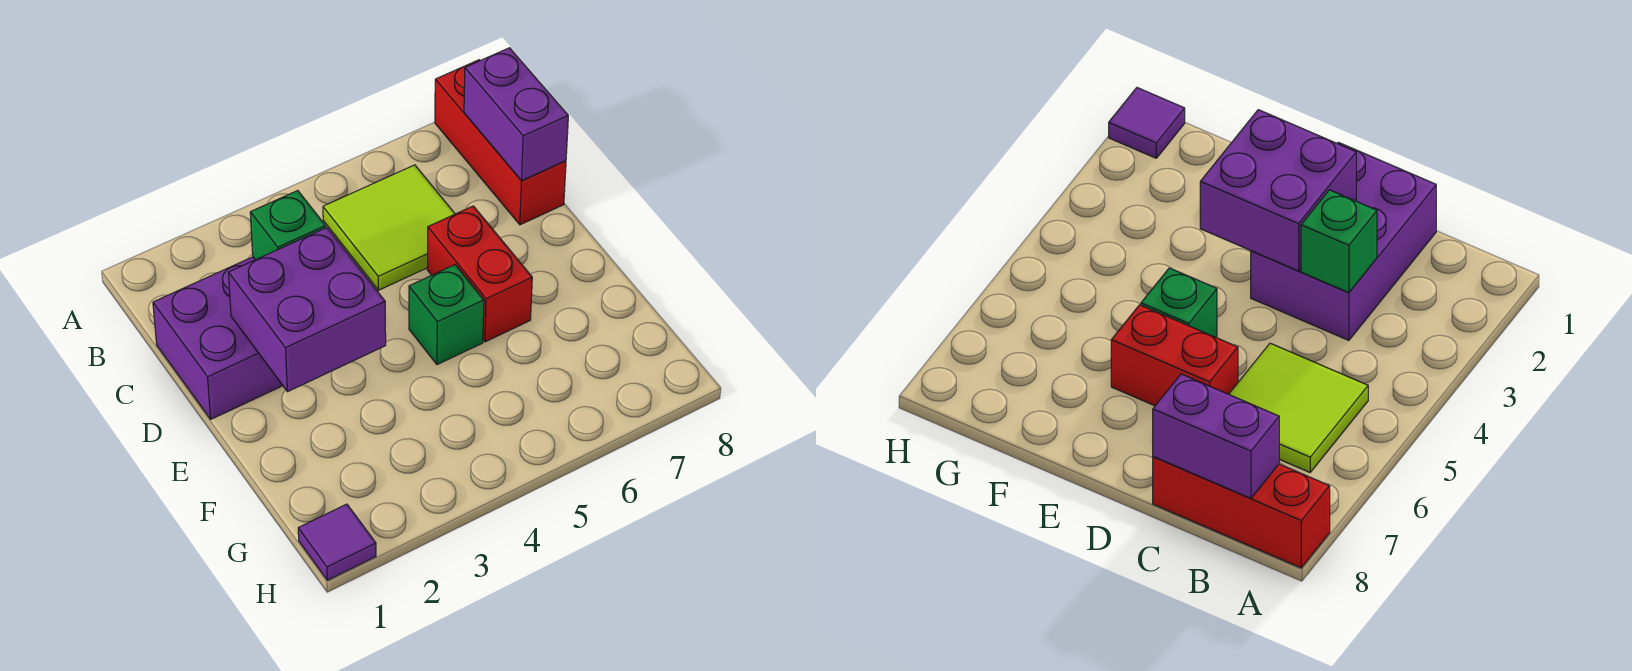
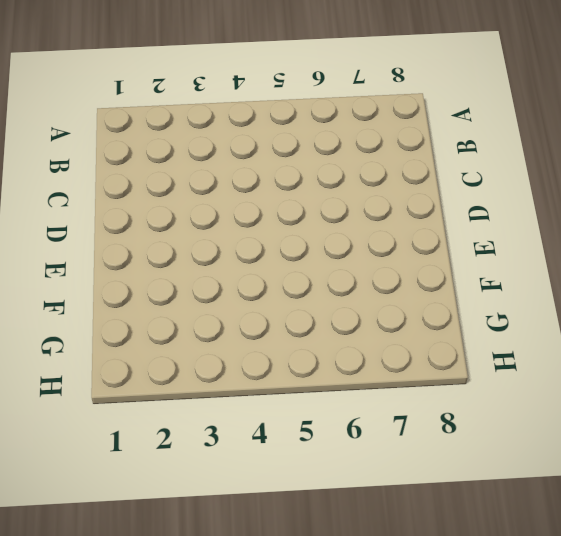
none -> red 1x3 brick [435,60,566,225]
none -> lime 2x2 tile [323,165,455,290]

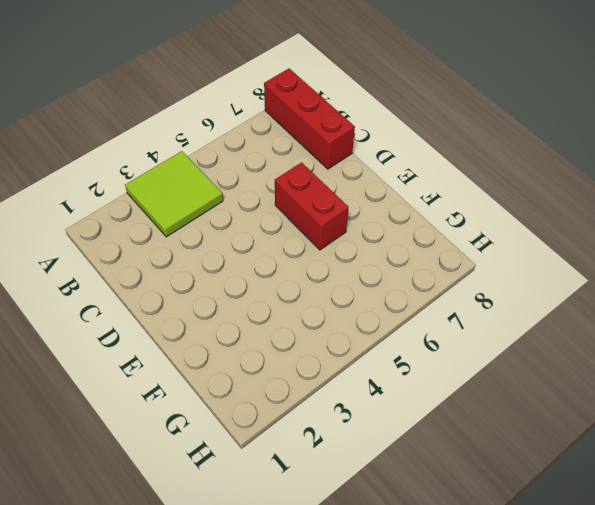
lime 2x2 tile [125,151,223,237] -> lime 2x2 tile moved to [323,165,455,290]
none -> purple 2x3 brick [153,257,283,419]
none -> green 1x1 brick [409,265,484,365]

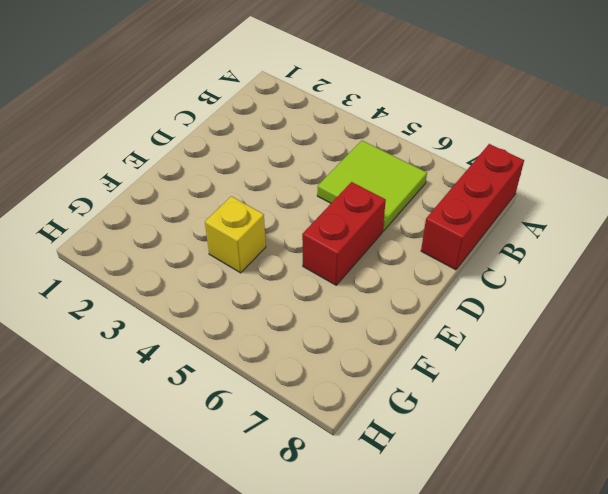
yellow 1x1 brick [205,196,266,273] -> none
none -> purple 2x3 brick [153,257,283,419]
none -> green 1x1 brick [409,265,484,365]

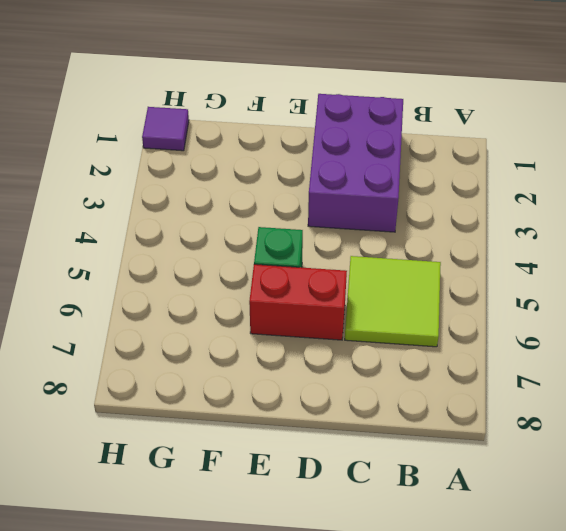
none -> red 1x3 brick [435,60,566,225]
none -> purple 1x2 brick [464,48,568,181]

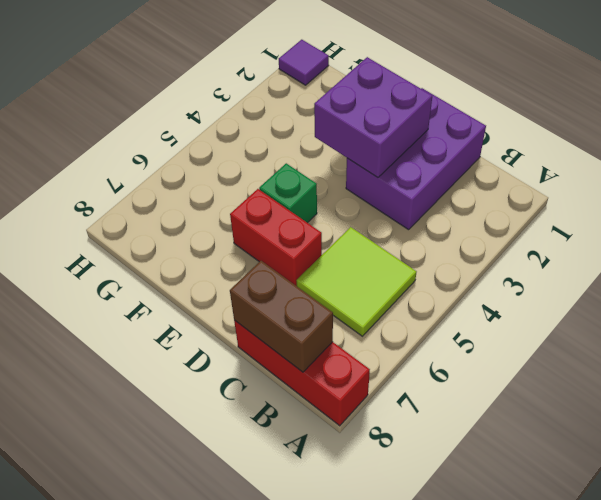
brown 1x2 brick [230,261,333,372] -> purple 1x2 brick [464,48,568,181]
none -> green 1x1 brick [250,191,326,260]

